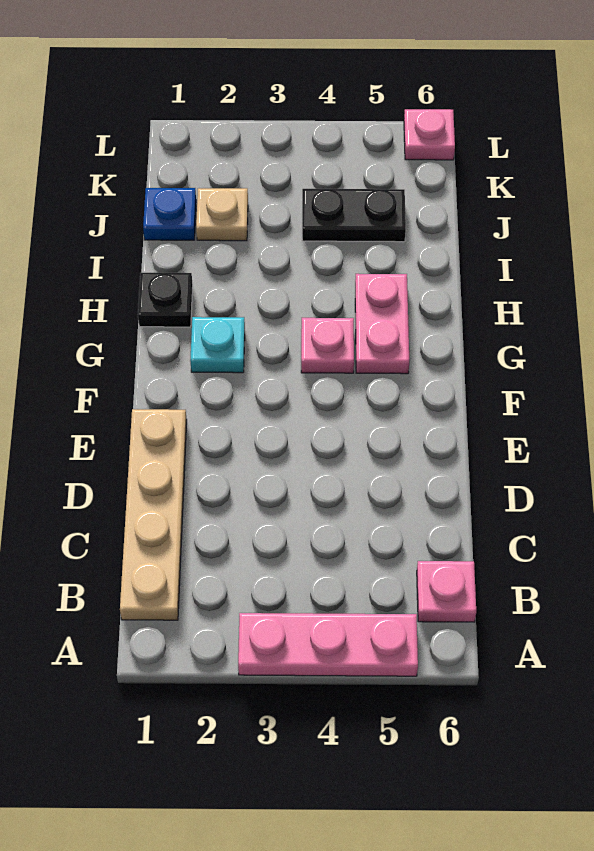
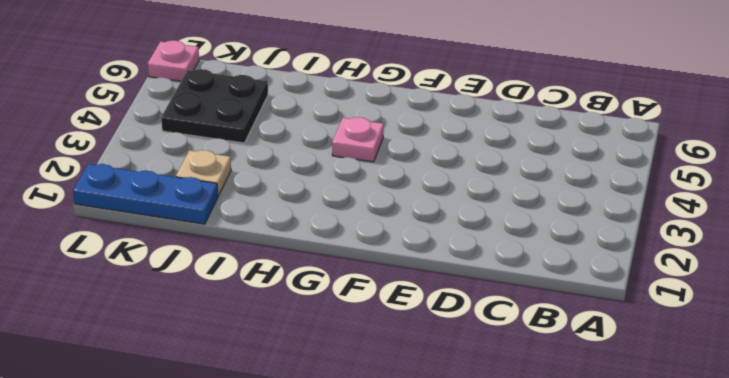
blue 1x3 plate [73,164,218,224] -> blue 1x1 plate [143,188,196,240]
black 2x2 plate [161,69,268,143] -> black 1x2 plate [302,189,406,242]
none -> pink 1x3 plate [238,613,418,676]
none -> tan 1x4 plate [120,409,187,620]

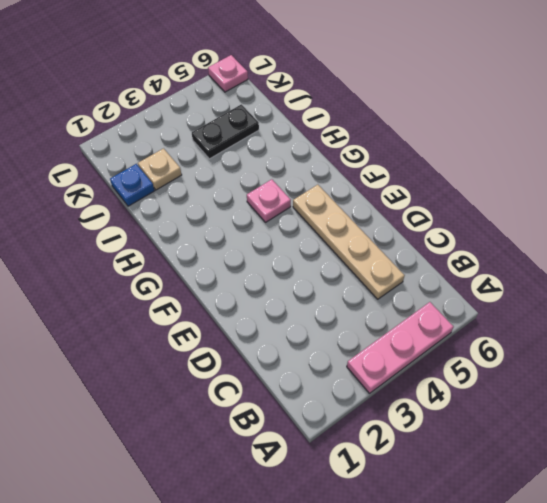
tan 1x4 plate [293,185,405,299] -> tan 1x4 plate moved to [120,409,187,620]
none -> pink 1x1 plate [417,561,476,622]
none -> cyan 1x1 plate [190,317,245,373]

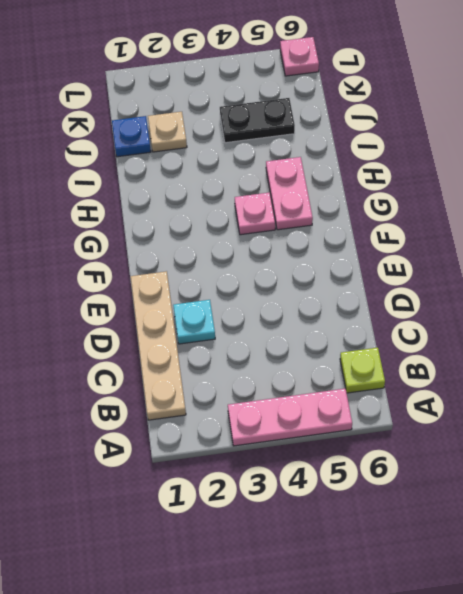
lime 1x1 plate [340,348,385,393] -> pink 1x1 plate [417,561,476,622]
cyan 1x1 plate [173,300,215,344] -> cyan 1x1 plate moved to [190,317,245,373]
none -> black 1x1 plate [138,273,193,327]

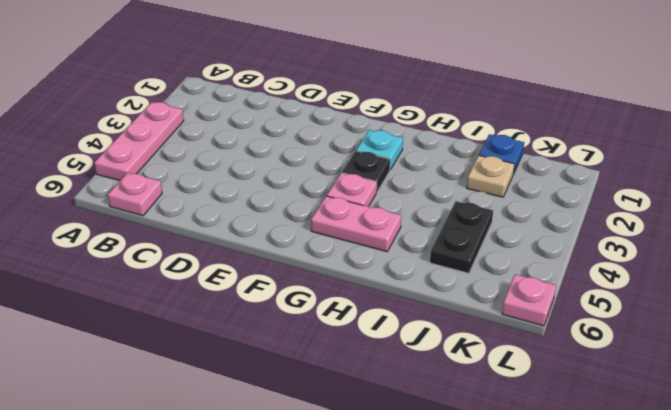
black 1x1 plate [342,151,390,192] -> black 1x1 plate moved to [138,273,193,327]
none -> tan 1x4 plate [120,409,187,620]

